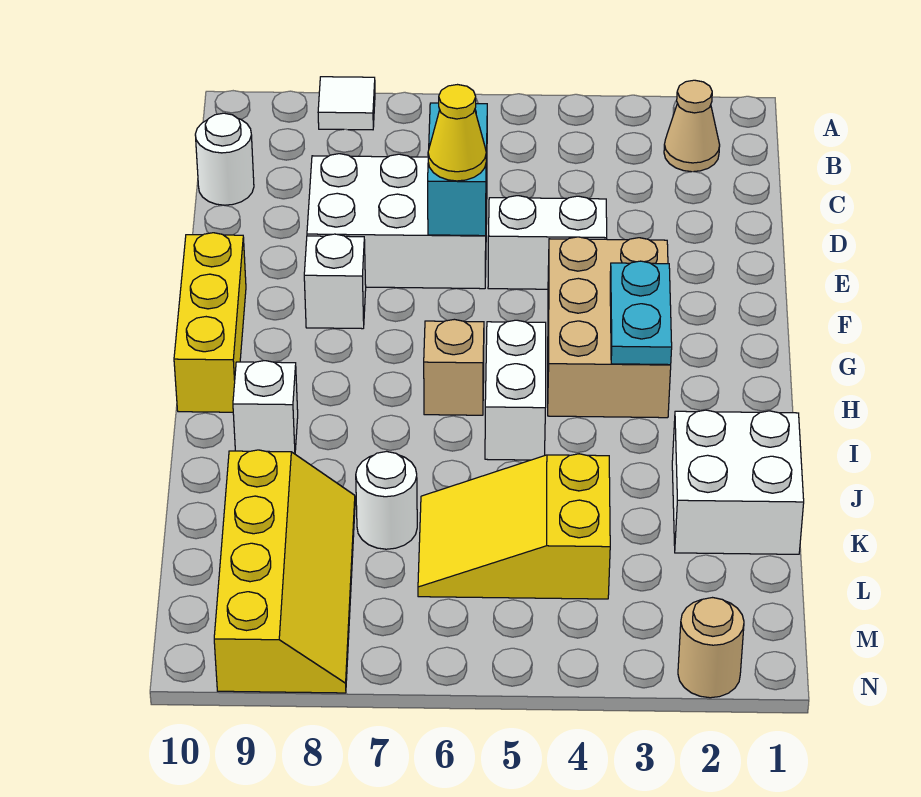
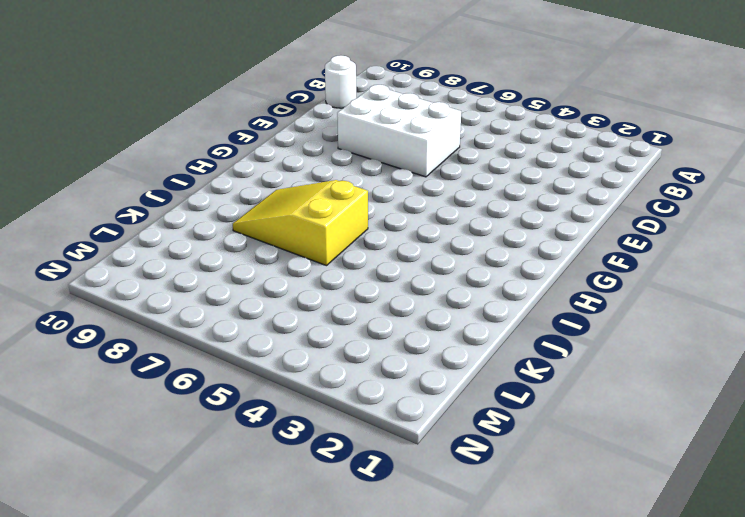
yellow 2x3 slope [233,180,368,266] -> yellow 2x3 slope moved to [418,454,610,599]
none -> white 1x1 tile [318,77,375,130]
none -> tan 1x1 cone [664,80,720,172]
none -> white 1x2 brick [488,196,607,289]

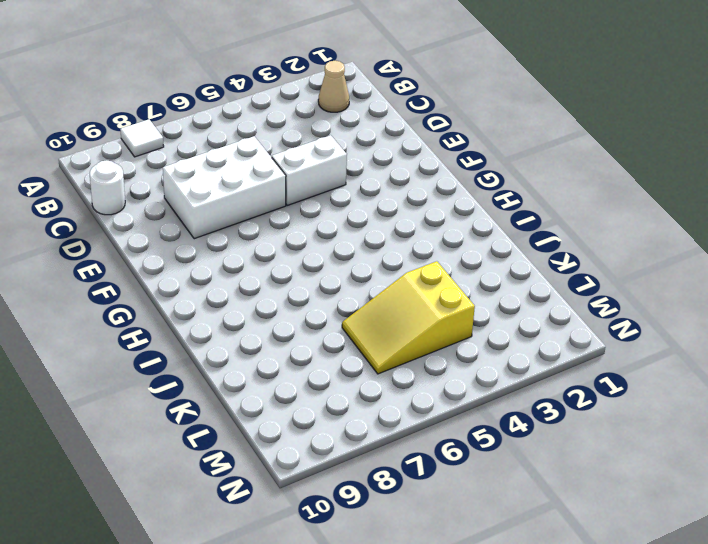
none -> tan 2x3 brick [548,237,671,418]
none -> white 1x1 brick [304,234,366,329]
none -> yellow 1x3 brick [174,233,246,412]

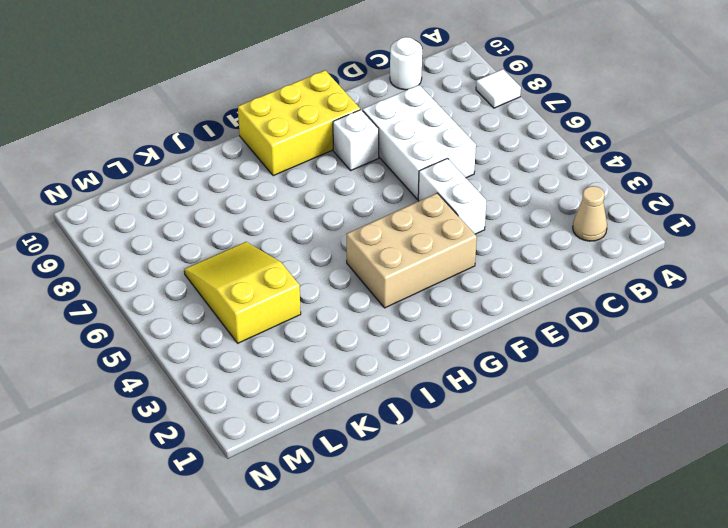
yellow 2x3 brick [238,70,360,176] -> yellow 1x3 brick [174,233,246,412]
none -> white 1x2 brick [485,320,546,460]
none -> tan 1x1 brick [424,319,484,415]
none -> white 1x1 brick [233,361,298,454]

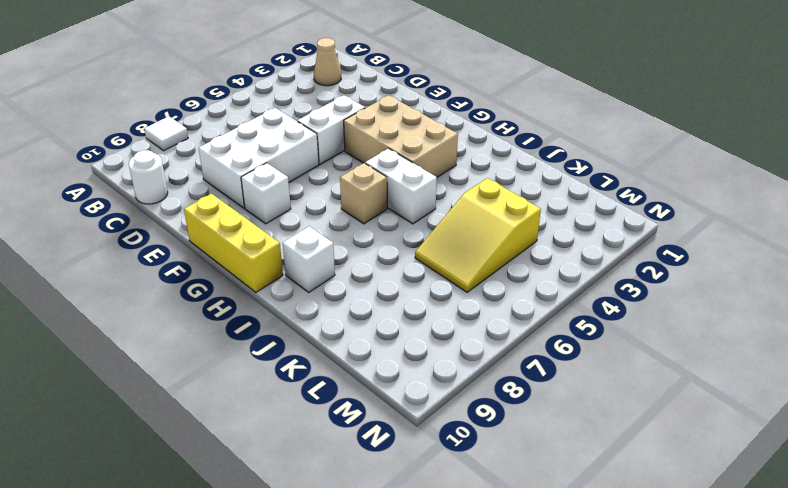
none -> white 2x2 brick [672,410,804,554]
none -> white 1x1 round brick [356,451,417,549]
none -> yellow 2x4 slope [214,450,355,693]

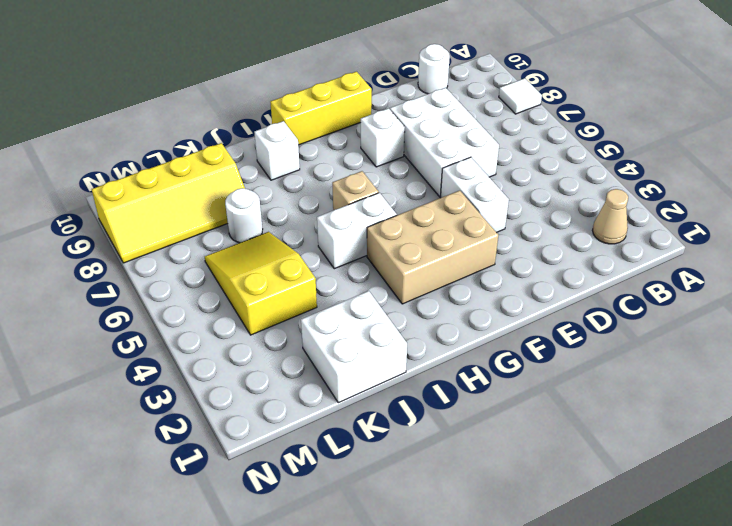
none -> tan 1x1 round brick [678,598,744,698]
none -> cyan 1x2 brick [428,103,487,236]
none -> cyan 1x2 plate [610,261,672,365]

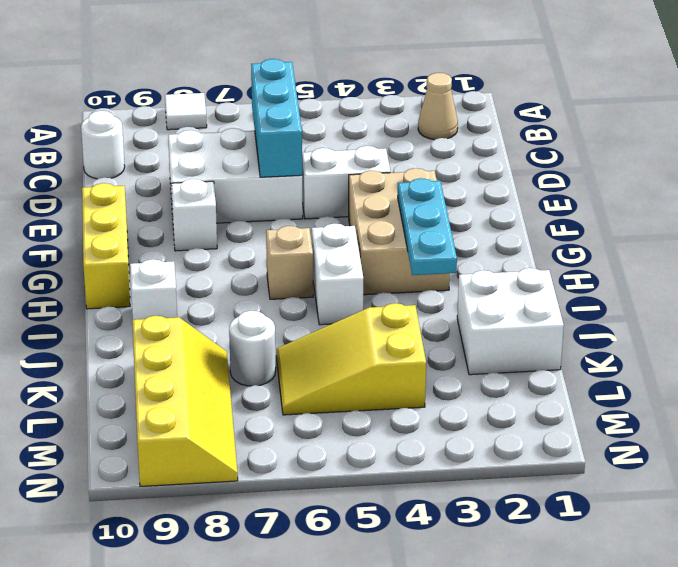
cyan 1x3 brick [251,59,302,177] -> cyan 1x2 brick [428,103,487,236]
cyan 1x3 plate [398,178,457,275] -> cyan 1x2 plate [610,261,672,365]
none -> tan 1x1 round brick [678,598,744,698]
none -> yellow 1x1 cone [428,85,486,181]

